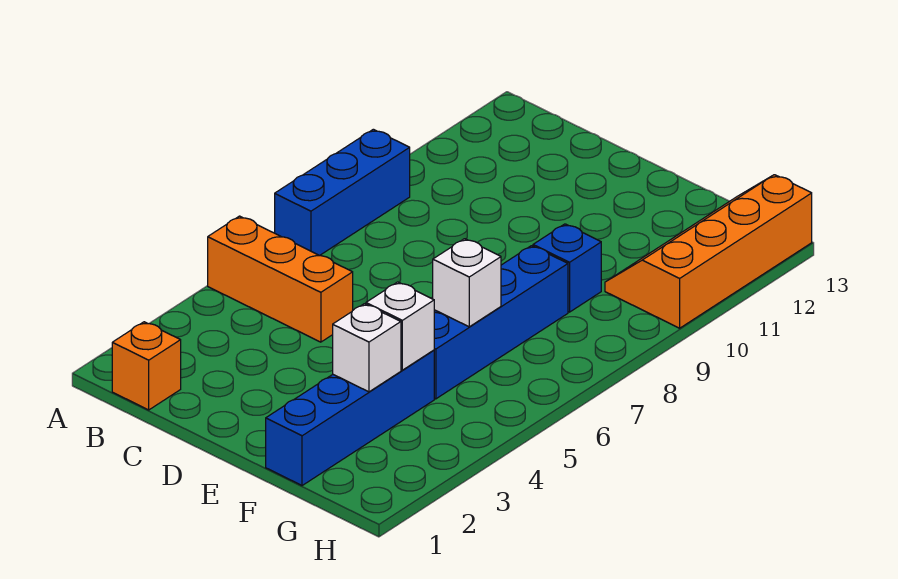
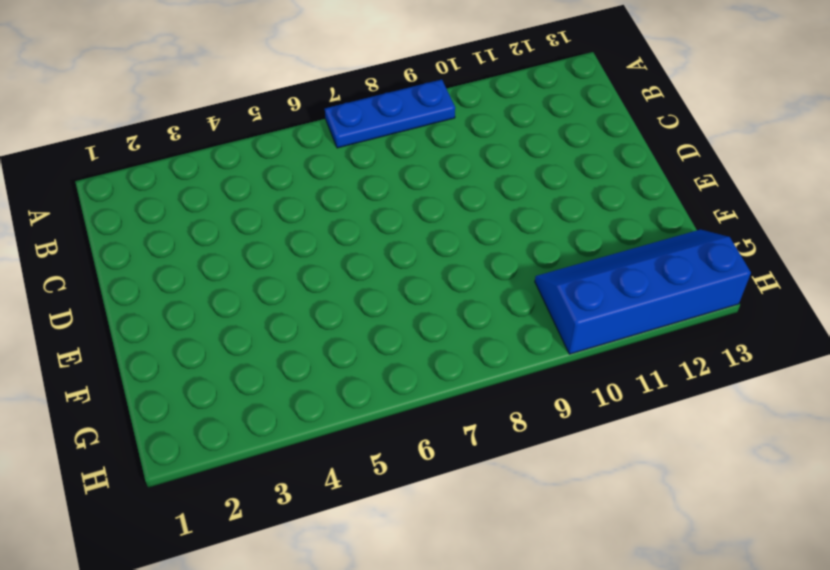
blue 1x3 plate [325,79,455,148] -> blue 1x3 brick [275,129,410,255]
blue 2x4 slope [535,229,751,354] -> orange 2x4 slope [605,175,812,328]
none -> orange 1x3 brick [208,216,353,342]
none -> orange 1x1 brick [112,322,181,410]

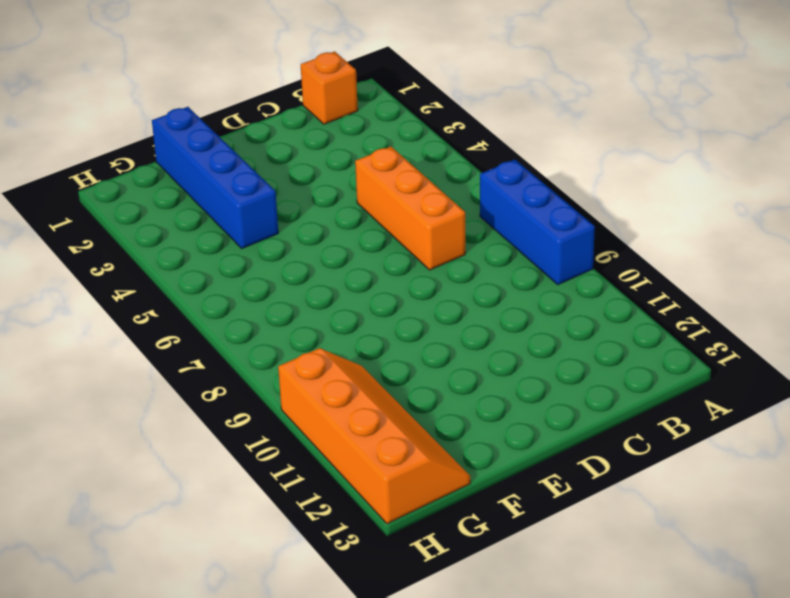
orange 1x3 brick [355,147,465,270] -> orange 1x3 brick turned to [208,216,353,342]
none -> blue 1x4 brick [434,246,568,399]
none -> blue 1x1 brick [533,224,601,312]

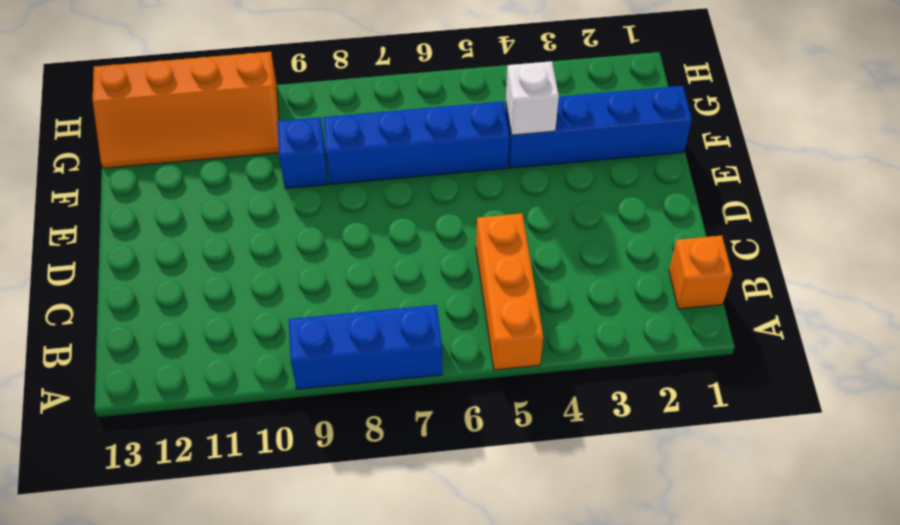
none -> white 1x1 brick [333,304,401,392]
none -> white 1x1 brick [433,239,501,327]

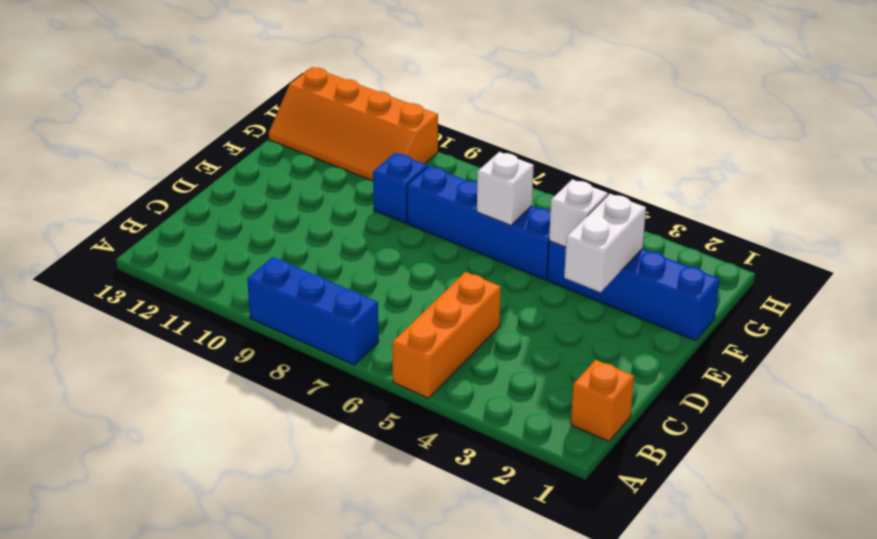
white 1x2 brick [564,194,646,292] -> white 1x1 brick [333,304,401,392]

